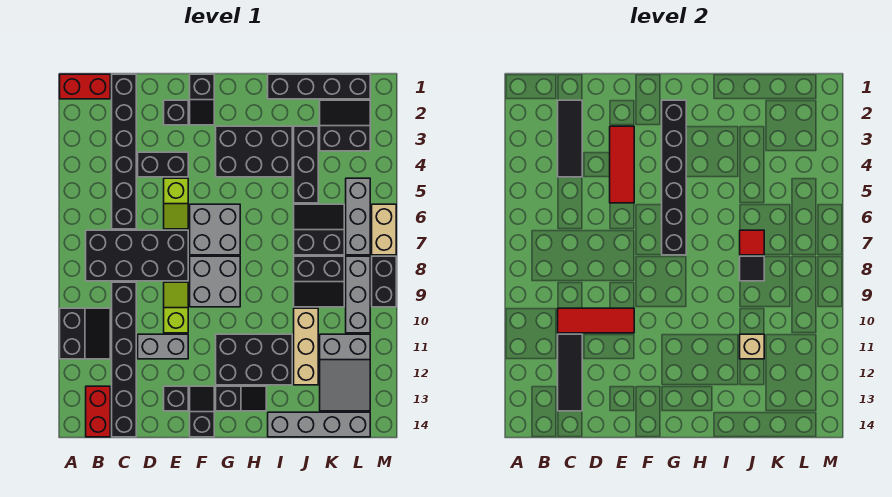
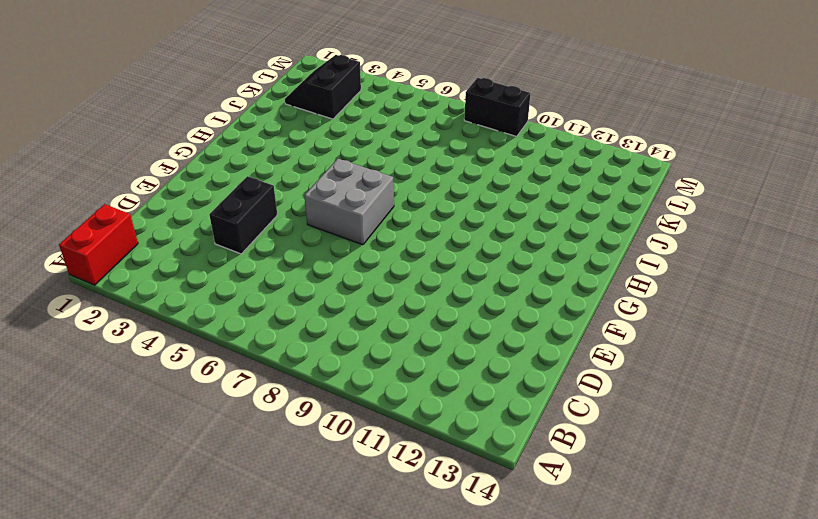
none -> black 2x2 slope [60,308,110,359]
none -> black 2x4 brick [86,230,188,281]
none -> red 1x2 brick [86,386,110,437]
none -> black 1x6 brick [112,74,136,229]

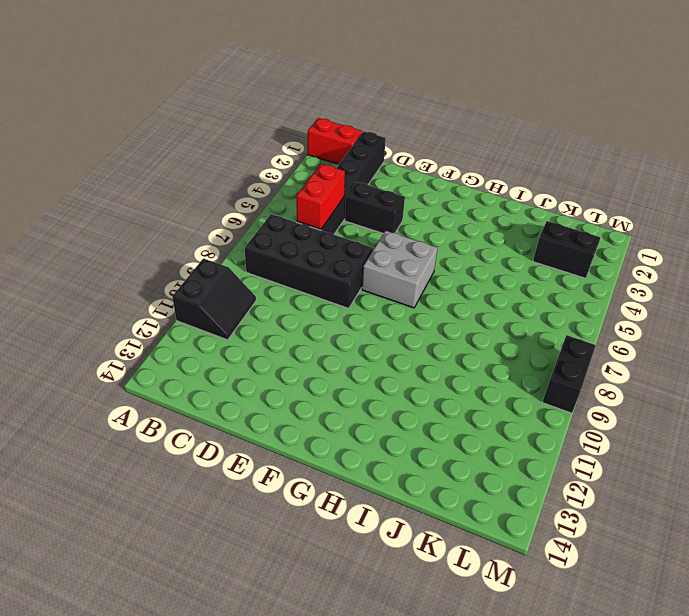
red 1x2 brick [296,164,345,229] -> red 1x2 brick moved to [86,386,110,437]
none -> black 1x6 brick [112,282,136,437]
none -> grey 1x2 brick [138,334,188,359]
none -> black 1x1 brick [164,100,188,125]
none -> lime 1x2 slope [164,178,188,229]

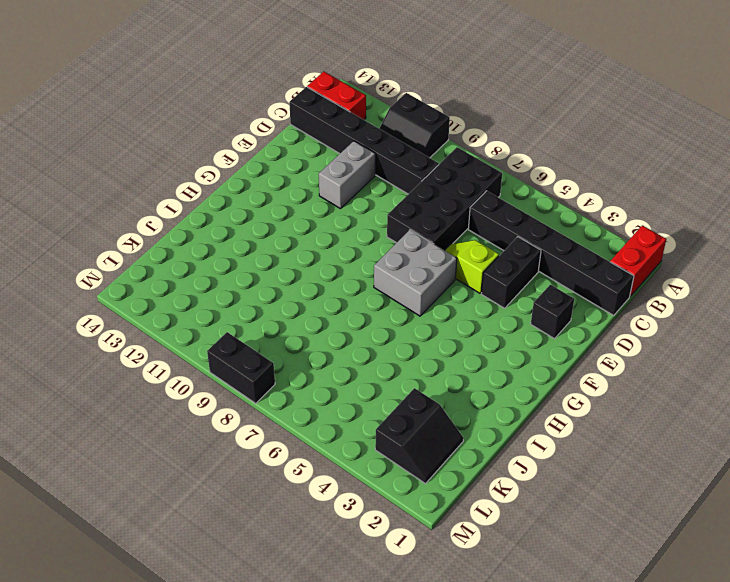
none -> lime 1x2 slope [164,282,188,333]
none -> black 1x1 brick [164,386,188,411]
none -> black 1x2 slope [190,74,214,125]
none -> grey 2x2 brick [190,256,240,307]

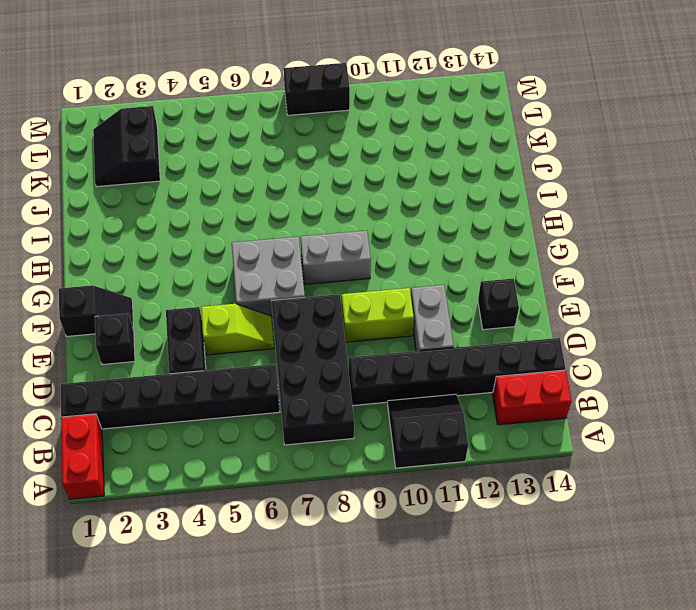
lime 1x2 brick [342,288,414,342] -> lime 1x2 slope [164,282,188,333]
grey 1x2 brick [300,231,371,284] -> grey 2x2 brick [190,256,240,307]
none -> black 1x2 slope [190,386,214,437]
none -> black 2x3 brick [216,126,292,177]
none -> black 2x3 brick [216,334,292,385]
none -> black 1x2 slope [216,386,266,411]

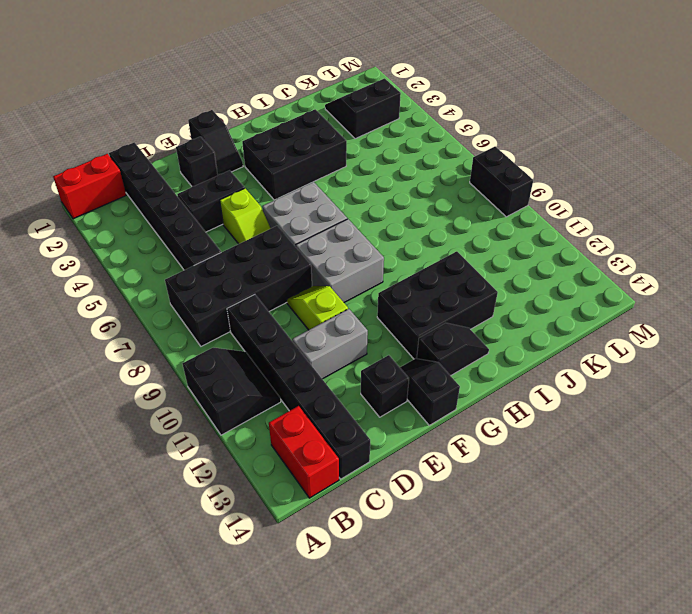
none -> black 1x4 brick [268,74,370,99]
none -> grey 1x4 brick [268,412,370,437]
none -> black 1x3 brick [294,126,318,203]
none -> black 2x2 slope [294,204,344,255]

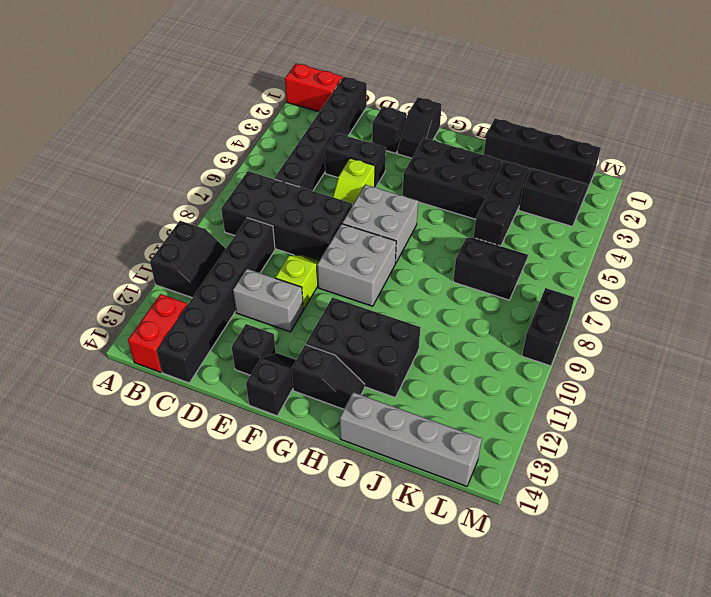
none -> black 2x2 slope [294,256,344,307]
none -> tan 1x3 brick [294,308,318,385]
none -> grey 2x3 slope [320,334,370,411]
none -> grey 1x3 brick [346,178,370,255]

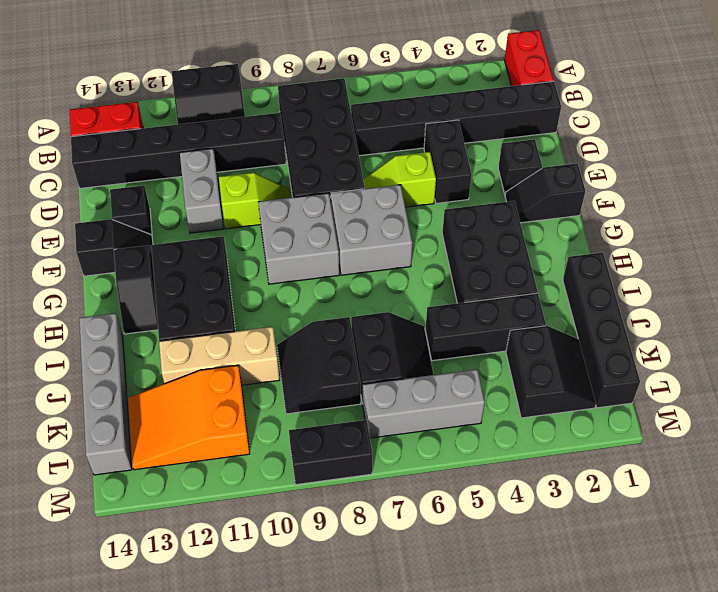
orange 2x3 slope [128,365,250,470] -> grey 2x3 slope [320,334,370,411]
none -> grey 1x3 brick [346,256,370,333]
none -> tan 1x2 brick [372,204,396,255]
none -> black 1x3 tile [558,100,582,177]
none -> red 1x3 tile [558,308,634,333]

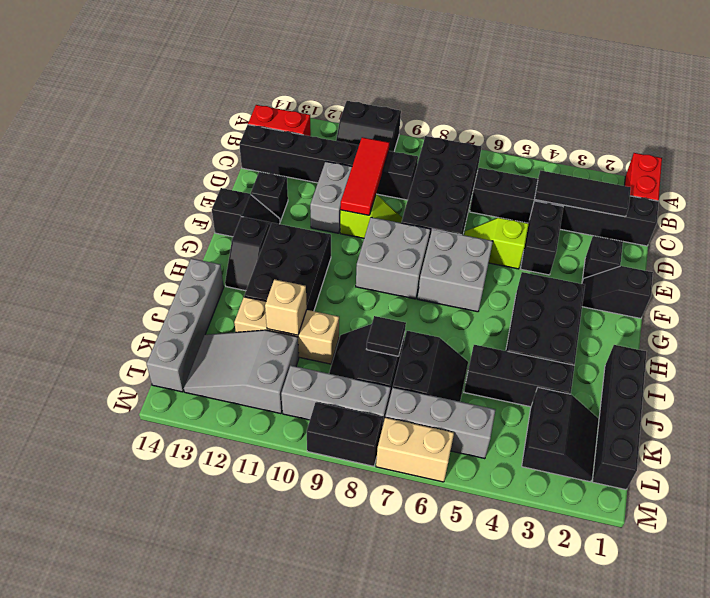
none -> black 1x3 tile [558,334,582,411]
none -> red 1x3 tile [610,126,634,203]
none -> black 1x6 brick [662,100,686,255]
none -> red 1x1 tile [740,230,764,255]

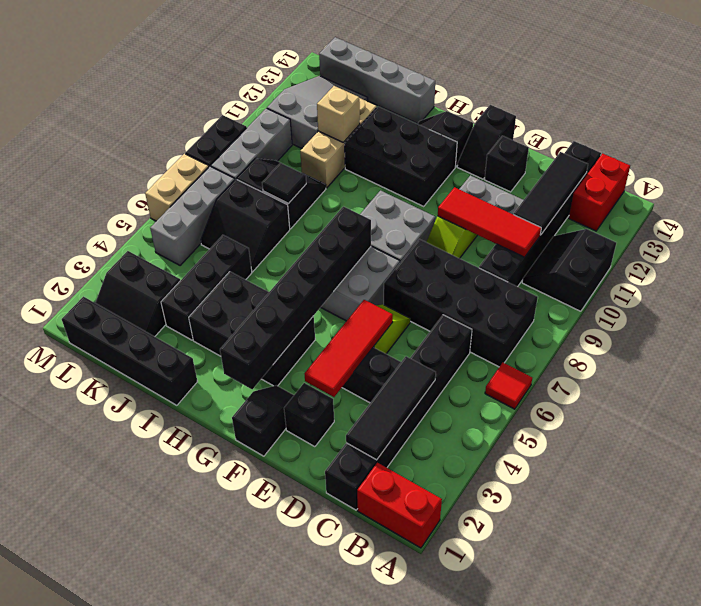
red 1x1 tile [485,363,532,409] -> red 1x1 tile moved to [740,230,764,255]

